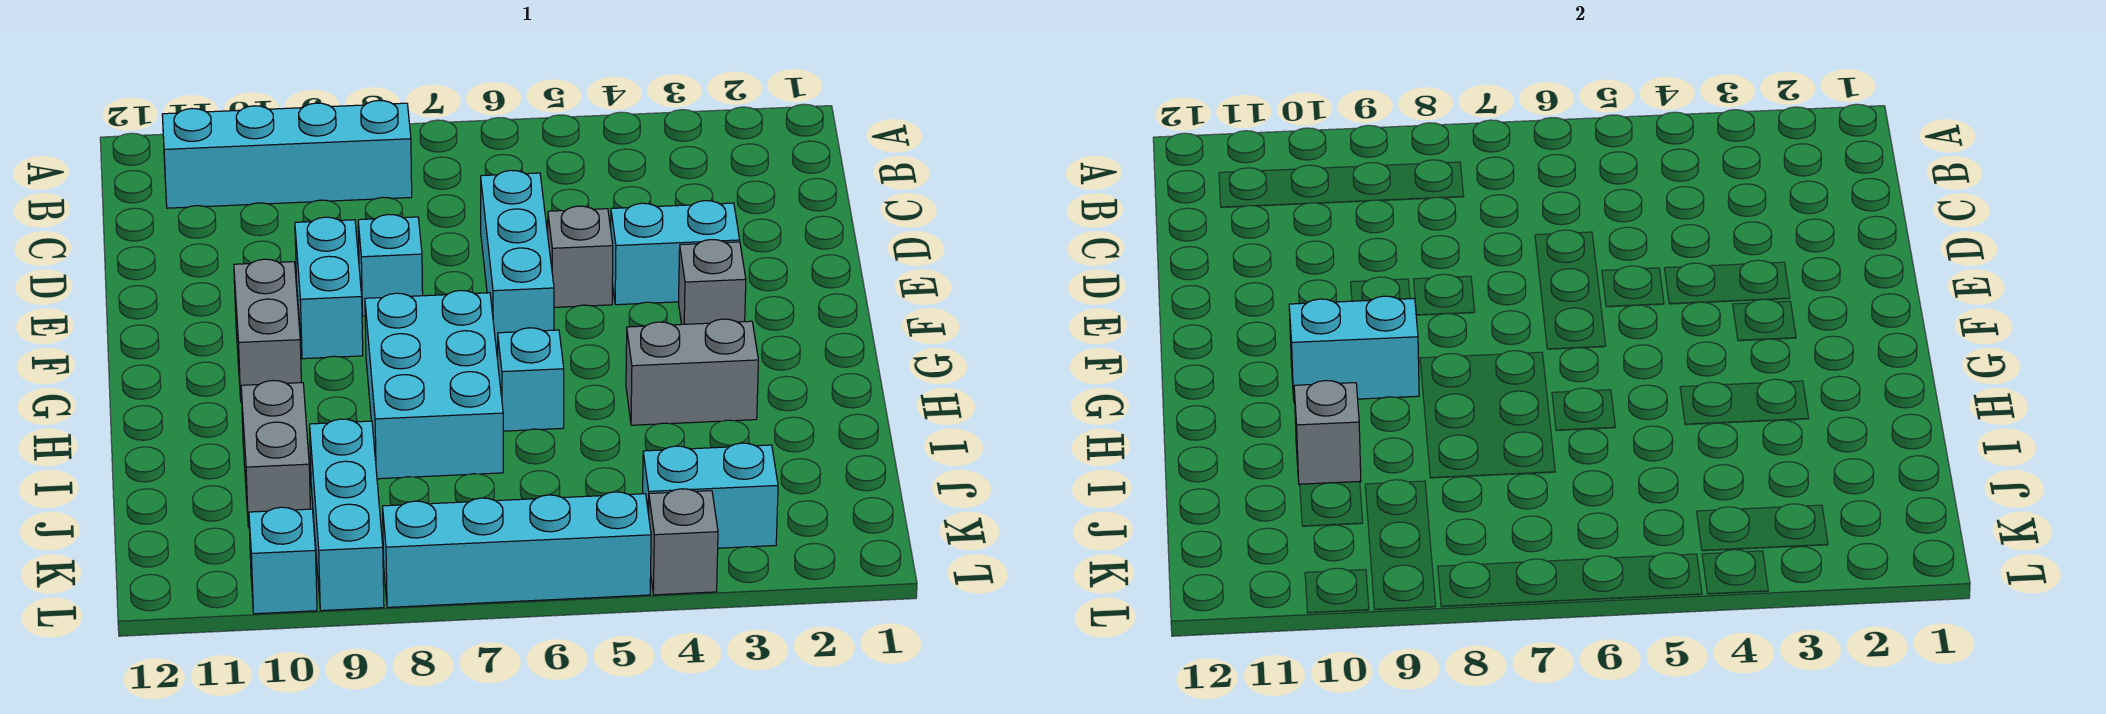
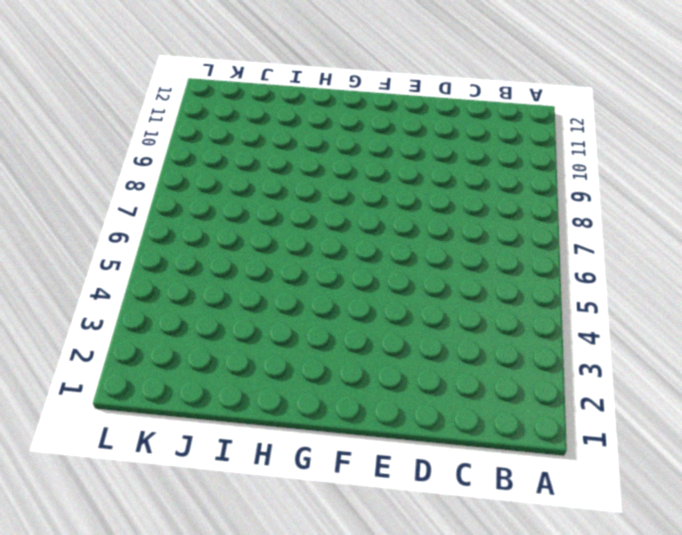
none -> cyan 1x4 brick [162,100,412,208]
none -> cyan 1x3 brick [481,170,554,350]
none -> cyan 1x2 brick [611,201,740,305]

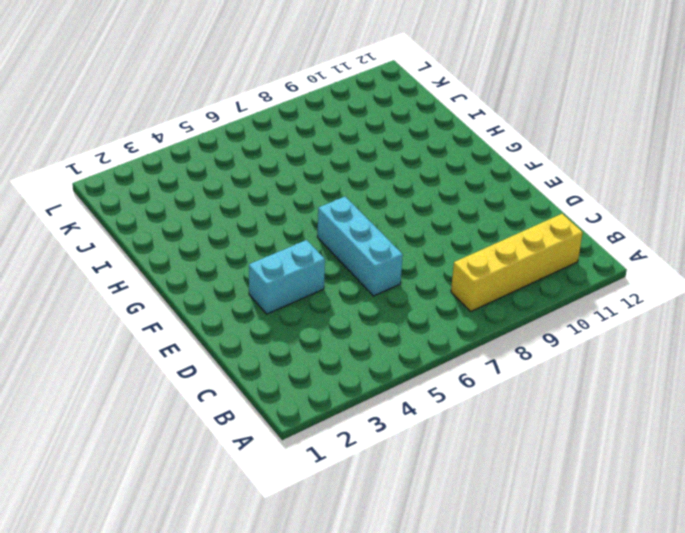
yellow 1x4 brick [451,214,583,311] -> cyan 1x4 brick [162,100,412,208]
none -> grey 1x1 brick [548,206,613,307]
none -> cyan 1x1 brick [358,215,423,316]
none -> cyan 1x2 brick [295,217,363,359]

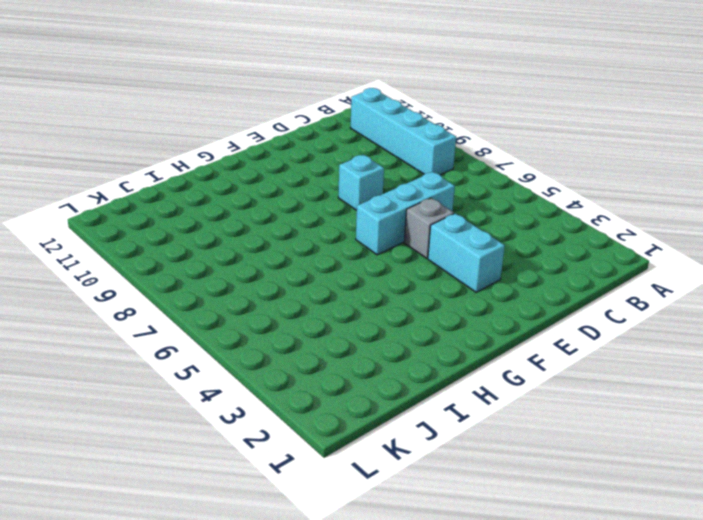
none -> cyan 1x2 brick [295,217,363,359]
none -> grey 1x1 brick [679,240,746,324]
none -> grey 1x2 brick [234,259,301,402]

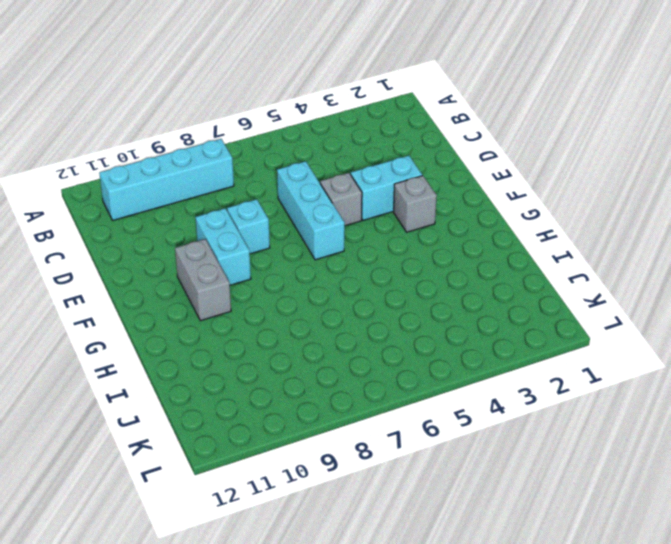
none -> cyan 2x3 brick [365,290,503,479]
none -> grey 1x2 brick [626,319,758,425]
none -> cyan 1x1 brick [498,328,564,431]

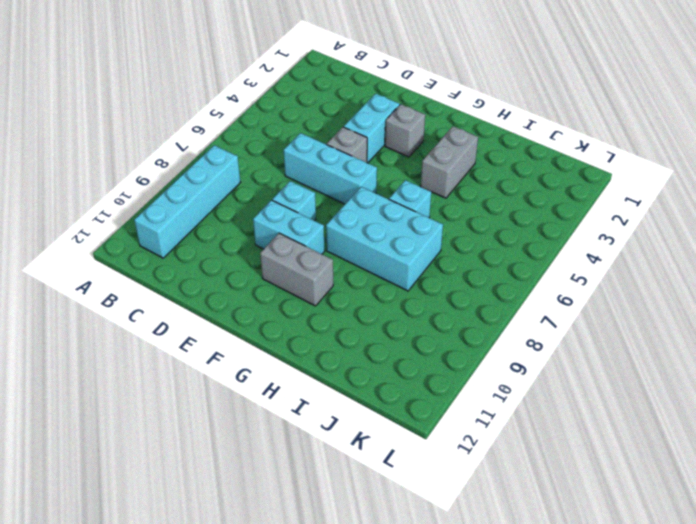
none -> grey 1x2 brick [241,380,310,527]
none -> cyan 1x3 brick [310,419,384,611]
none -> cyan 1x2 brick [643,443,778,548]

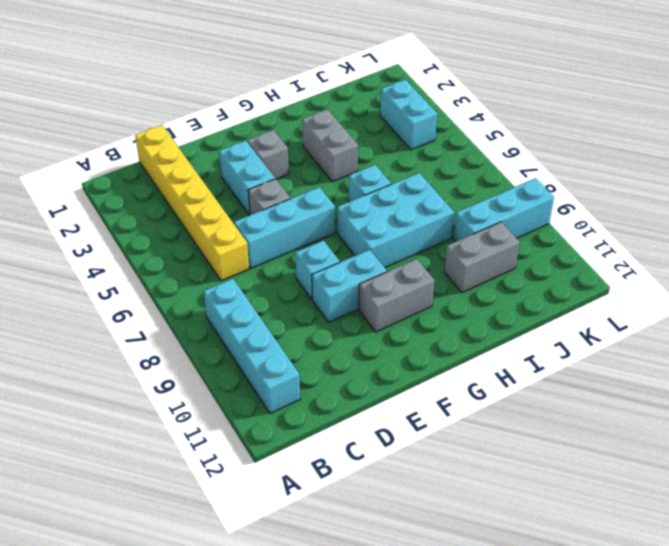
yellow 1x6 brick [135,125,249,281] -> none
none -> grey 1x1 brick [649,489,718,595]
none -> cyan 1x4 brick [383,492,651,607]
none -> cyan 1x1 brick [249,507,317,614]

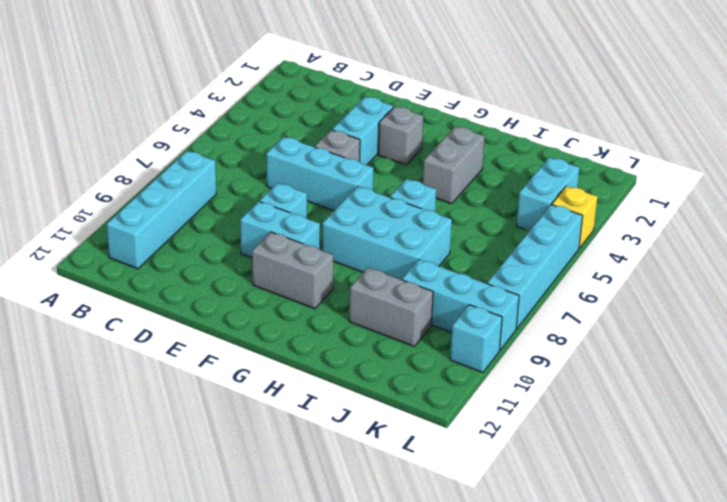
yellow 1x1 brick [552,186,597,248] -> grey 1x1 brick [649,489,718,595]
none -> cyan 1x2 brick [1289,296,1419,402]
none -> grey 1x1 brick [1294,380,1361,485]

